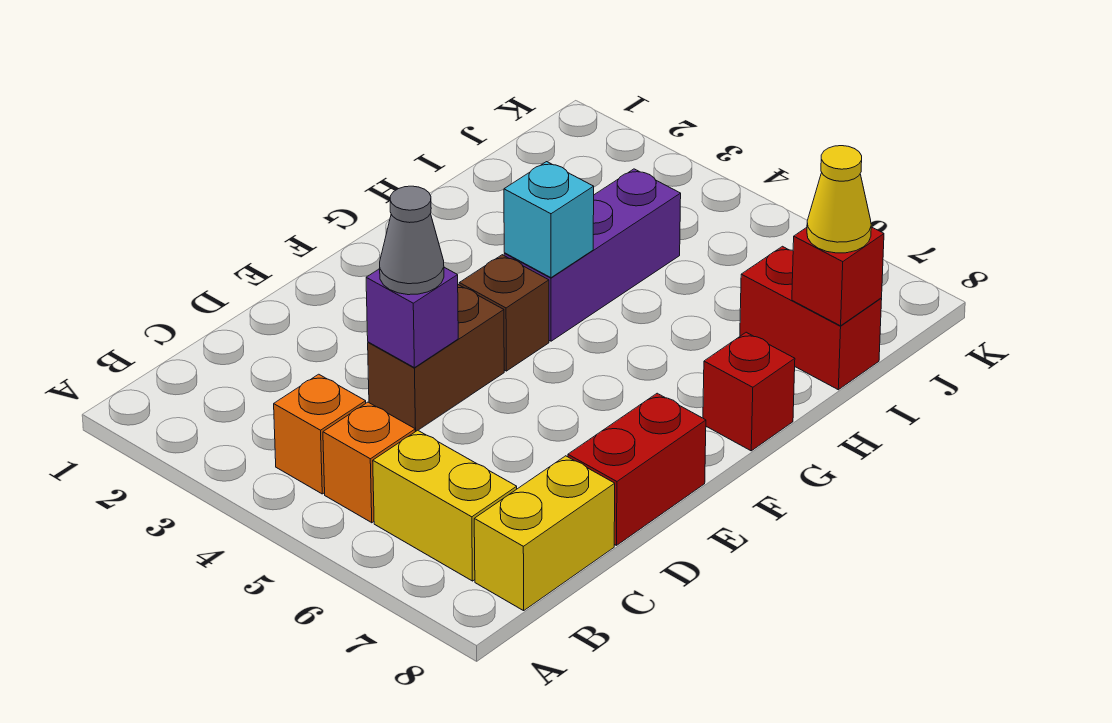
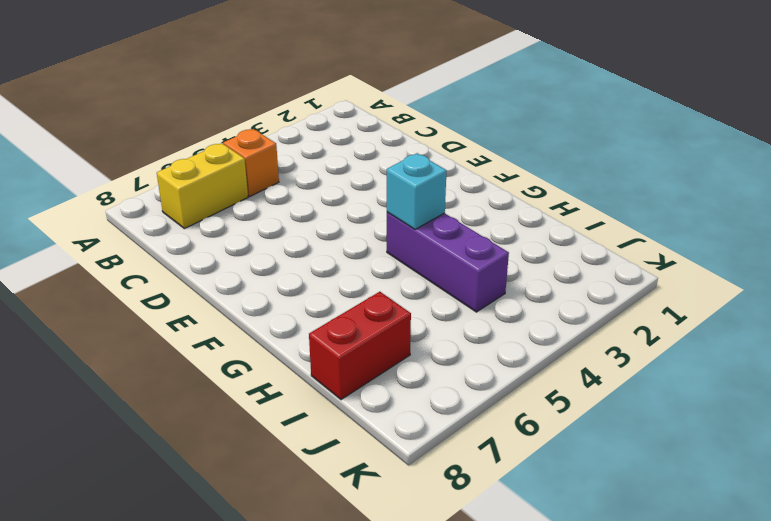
none -> orange 1x1 brick [274,374,366,494]
none -> yellow 1x2 brick [474,456,615,611]
none -> brown 1x2 brick [368,285,504,431]

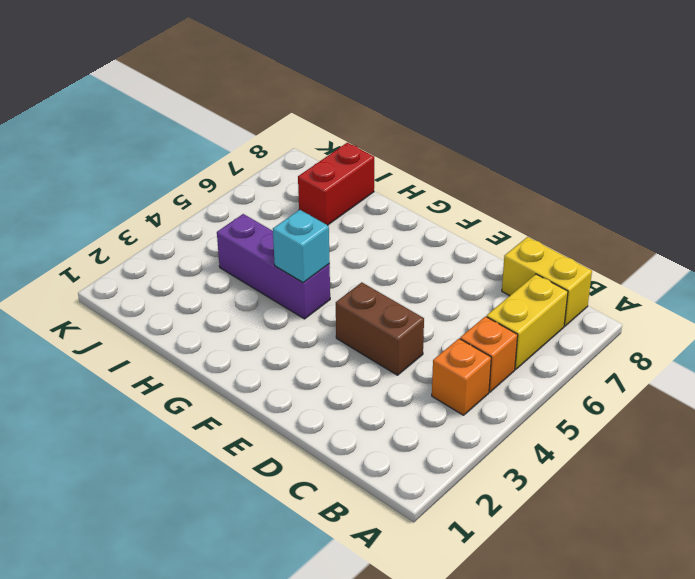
none -> red 1x2 brick [568,393,706,546]
none -> brown 1x1 brick [459,255,549,371]
none -> red 1x1 brick [703,332,795,451]

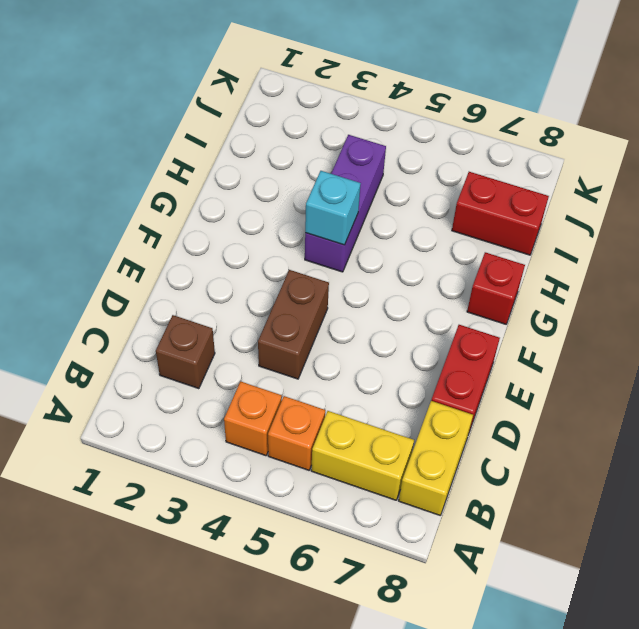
brown 1x1 brick [156,315,215,389] -> brown 1x1 brick moved to [459,255,549,371]
none -> purple 1x1 brick [366,267,458,368]
none -> red 1x1 brick [792,227,884,326]
none -> grey 1x1 cone [380,186,444,295]

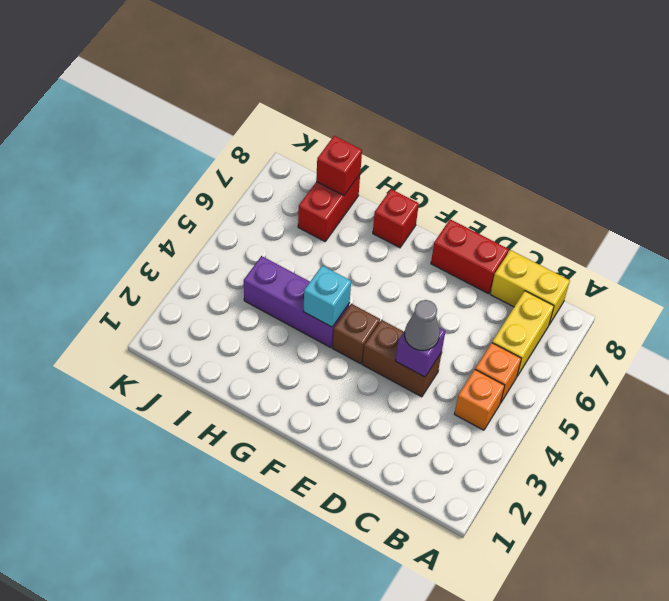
none -> yellow 1x1 cone [807,146,871,253]

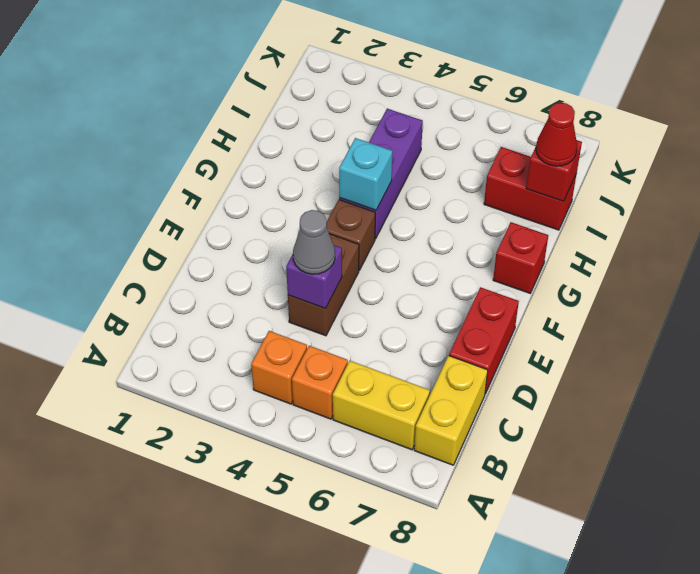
red 1x1 cone [536,103,577,166] -> yellow 1x1 cone [807,146,871,253]

